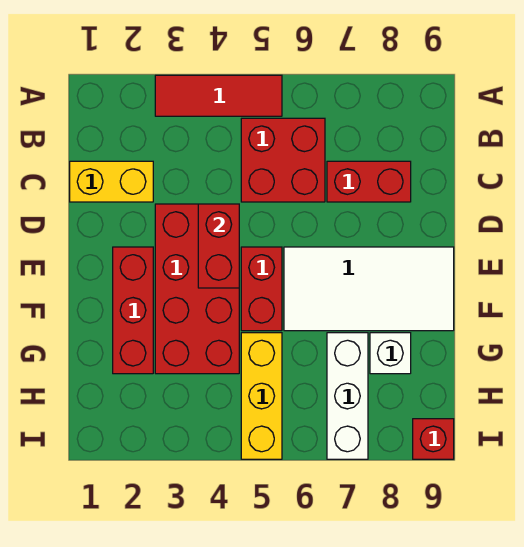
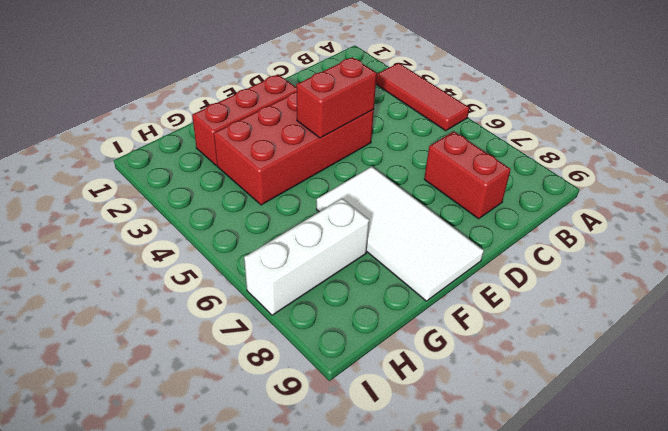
none -> red 2x2 brick [241,118,325,202]
none -> yellow 1x2 brick [70,161,153,202]
none -> red 1x2 brick [241,247,282,331]

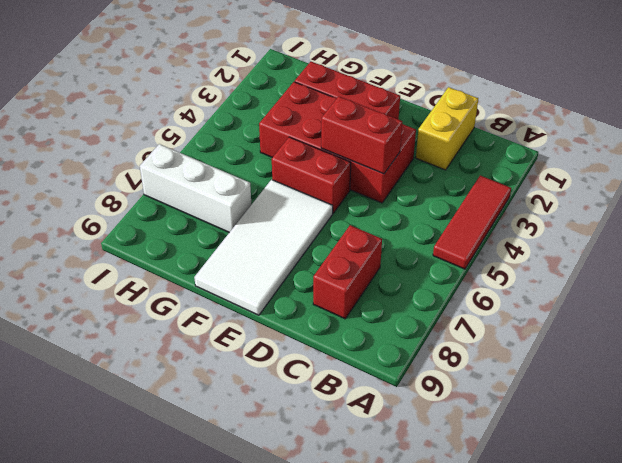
none -> red 2x2 brick [241,118,325,202]
none -> yellow 1x3 brick [241,333,282,459]
none -> white 1x1 brick [370,333,411,374]

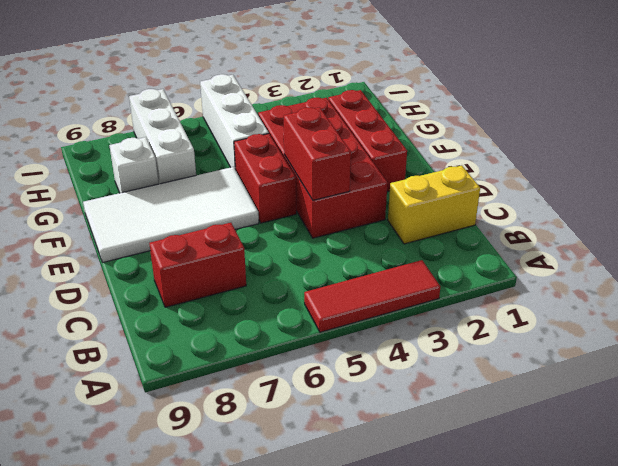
white 1x3 brick [200,74,269,170] -> yellow 1x3 brick [241,333,282,459]
none -> red 2x2 brick [241,118,325,202]
none -> red 1x1 brick [413,419,454,459]

